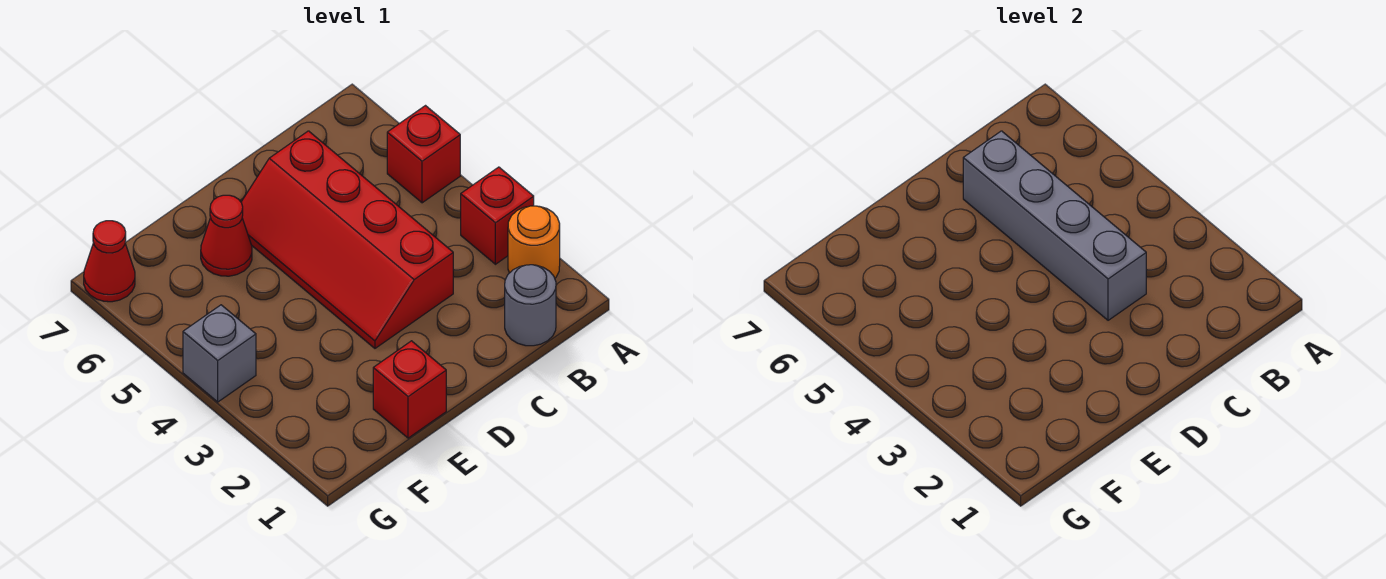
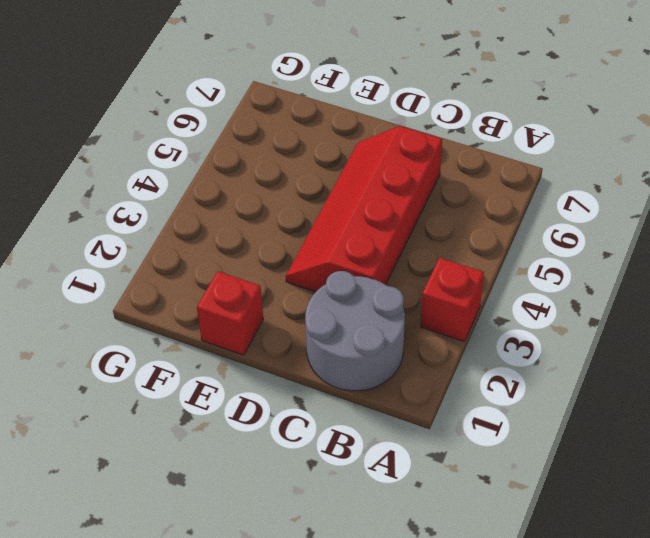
grey 2x2 round brick [305,271,405,391] -> grey 1x1 round brick [505,265,556,346]
none -> orange 1x1 round brick [508,206,560,278]
none -> red 1x1 brick [387,106,460,203]

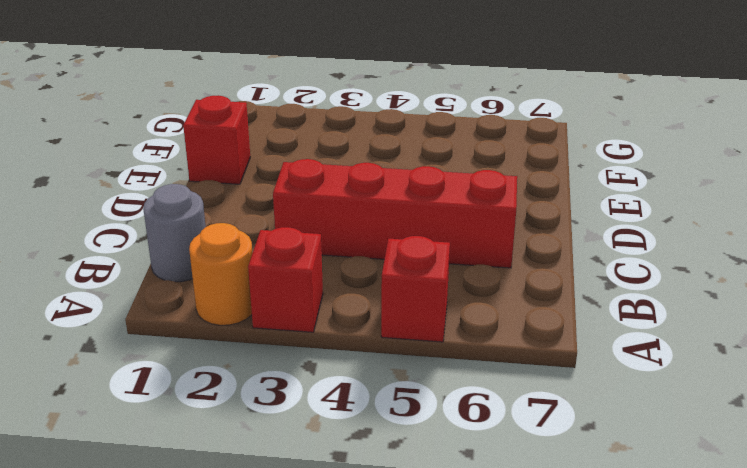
none -> red 1x1 cone [201,195,252,276]
none -> grey 1x1 brick [183,305,256,402]

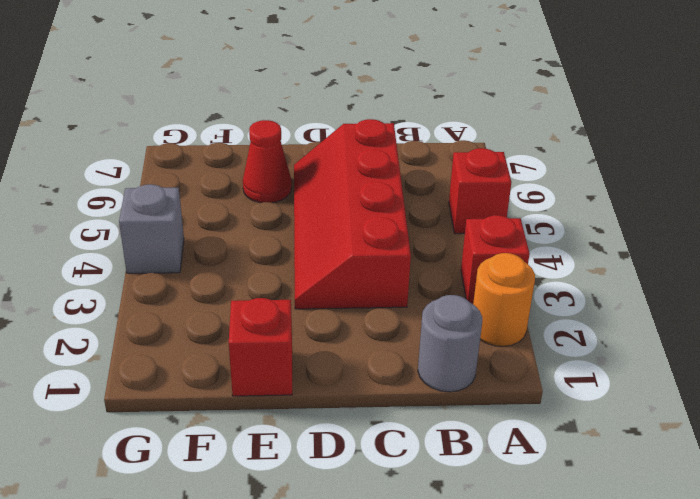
none -> red 1x1 cone [84,221,135,302]
none -> grey 1x4 brick [963,131,1146,320]

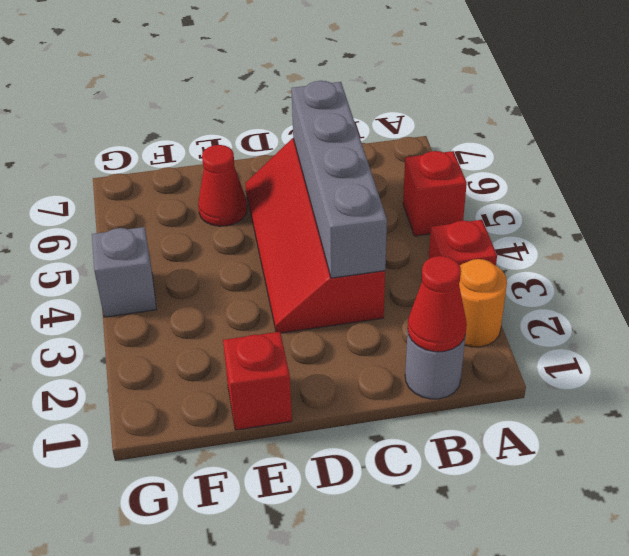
red 1x1 cone [408,256,467,352] -> red 1x1 cone moved to [84,221,135,302]

